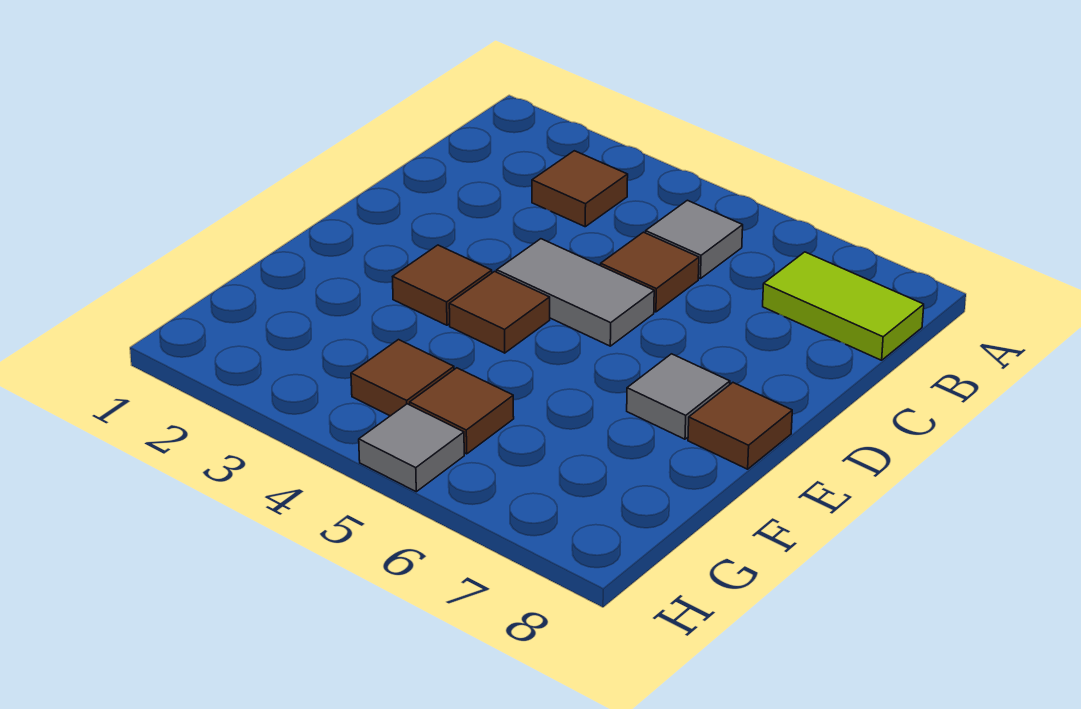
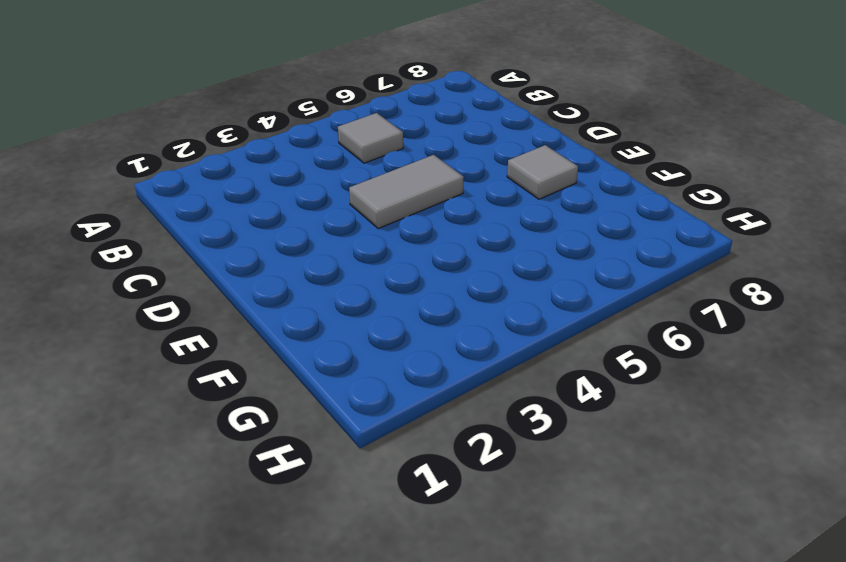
none -> brown 1x1 tile [532,151,628,227]
none -> lime 1x2 tile [763,252,924,360]
none -> brown 1x1 tile [601,232,699,312]

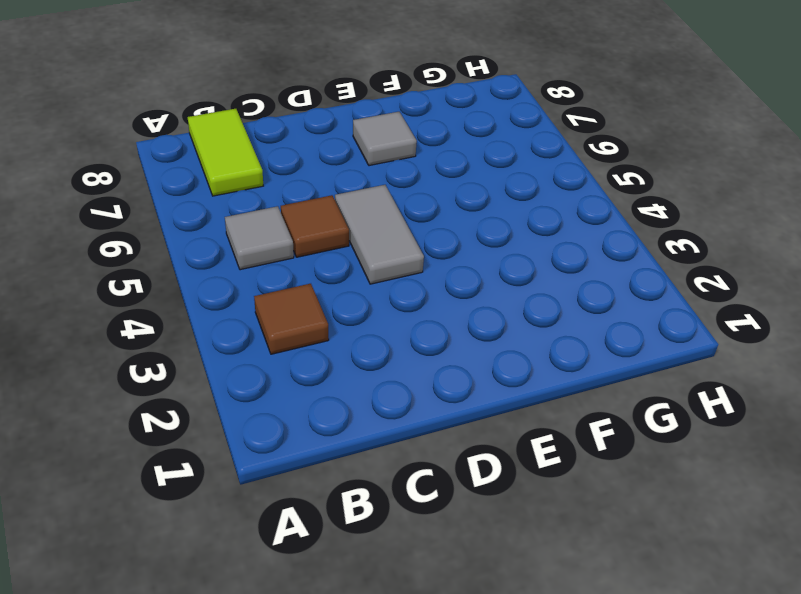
none -> brown 1x1 tile [393,245,492,325]
none -> brown 1x1 tile [449,272,550,353]
none -> brown 1x1 tile [688,383,792,469]

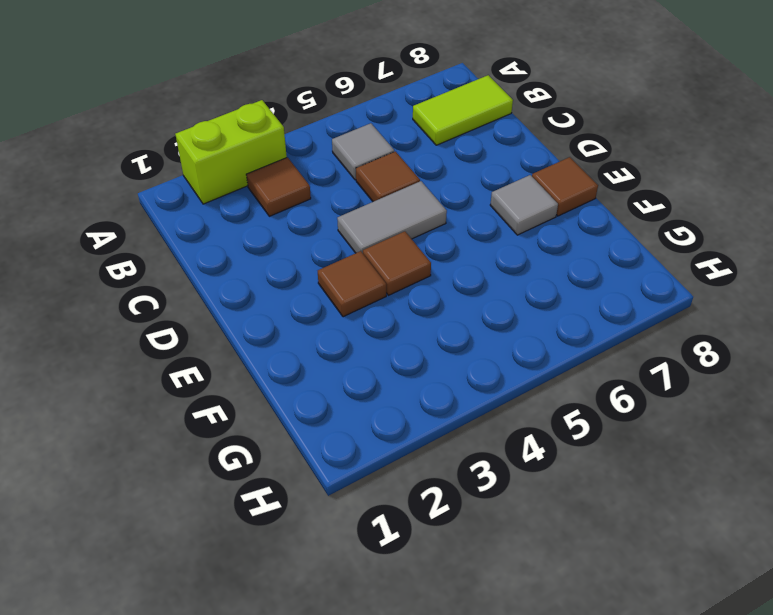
lime 1x2 brick [175,100,287,204] -> none
none -> brown 1x1 tile [351,340,454,416]
none -> brown 1x1 tile [410,368,514,454]
none -> grey 1x1 tile [359,404,464,492]

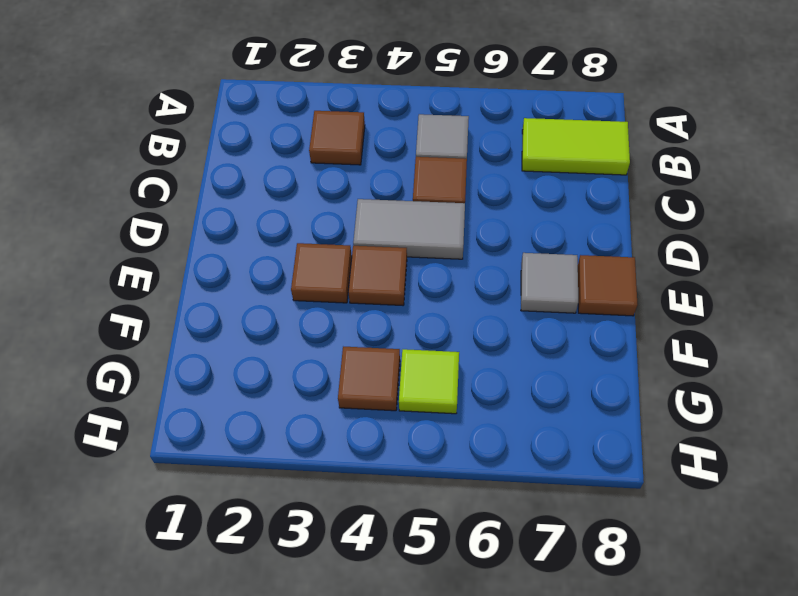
lime 1x1 tile [399,349,459,414] -> brown 1x1 tile [410,368,514,454]
none -> grey 1x1 tile [359,404,464,492]

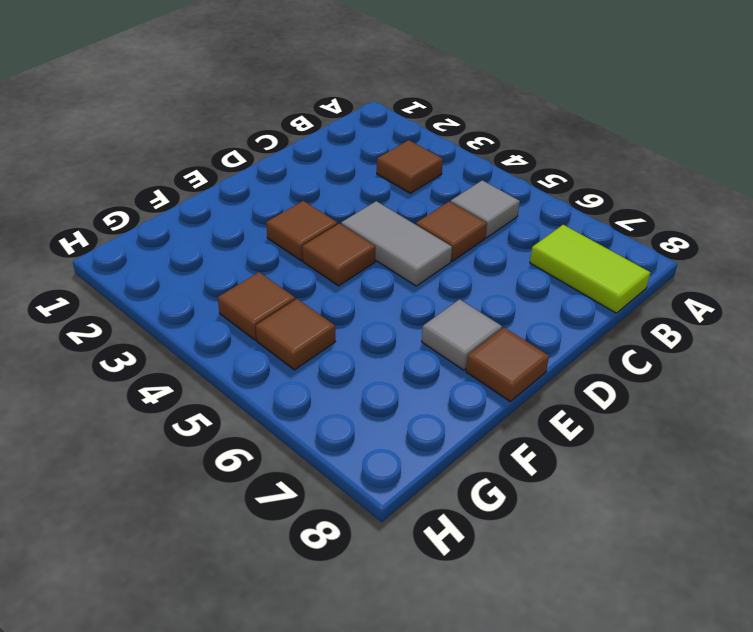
none -> grey 1x1 tile [359,404,464,492]

